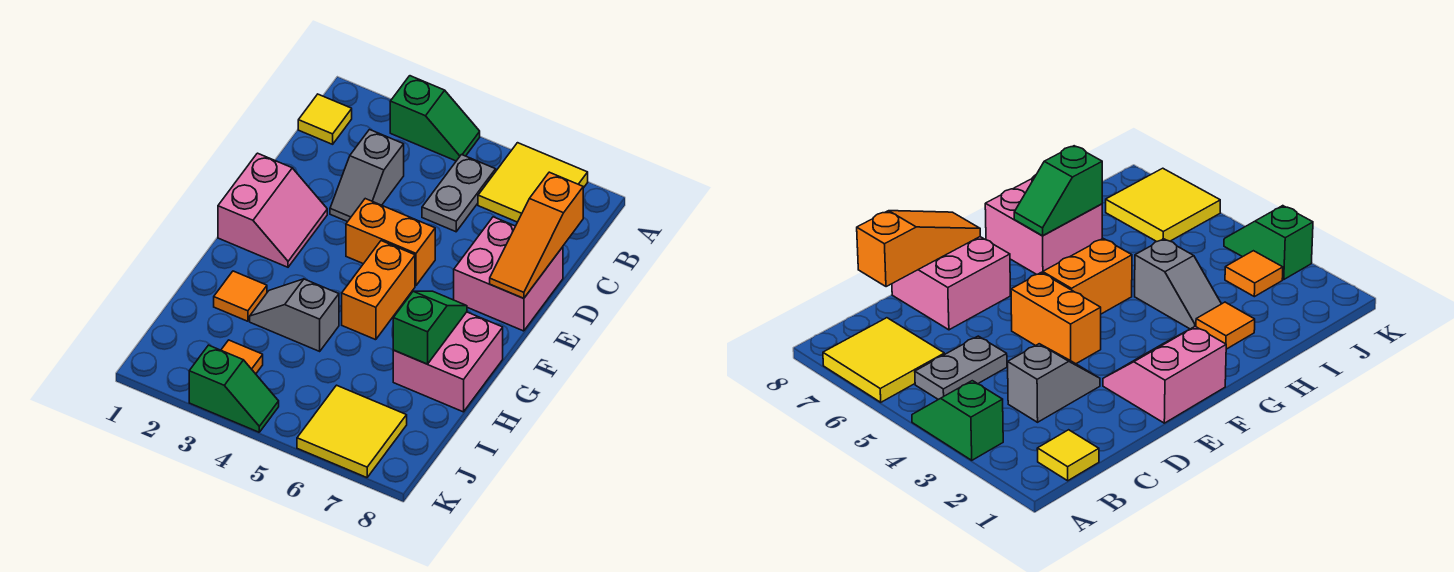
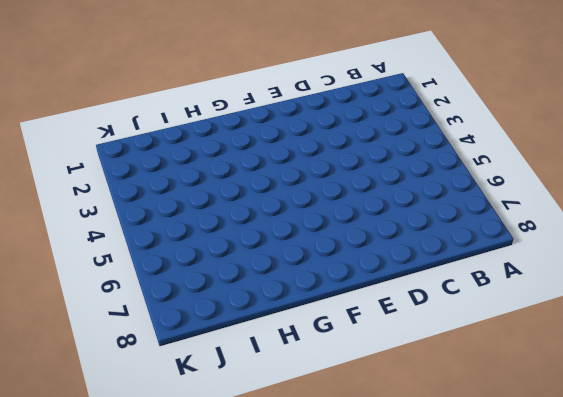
none -> green 1x2 slope [390,76,480,161]
none -> yellow 2x2 tile [478,143,588,222]
none -> yellow 1x1 tile [298,94,352,144]

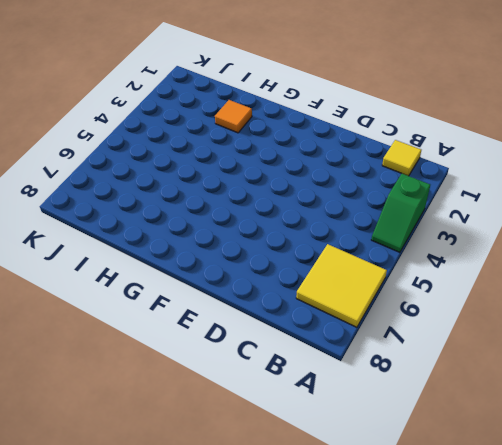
none -> grey 1x2 plate [422,155,496,232]
none -> grey 1x2 slope [330,130,404,222]
none -> pink 2x2 brick [454,217,563,331]

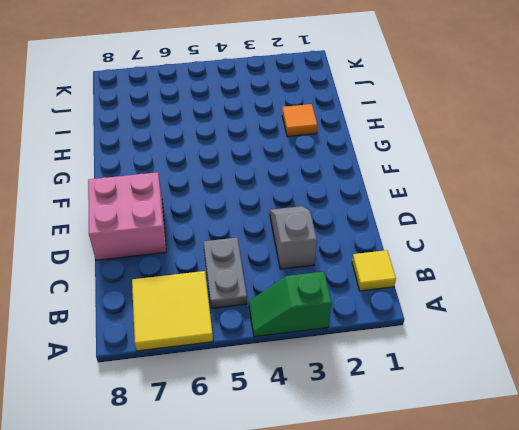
none -> pink 2x2 slope [218,153,327,267]
none -> orange 1x2 brick [346,199,435,286]
none -> orange 1x2 brick [342,241,415,340]

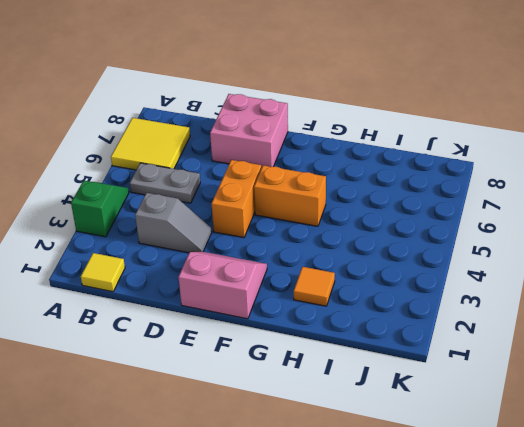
none -> pink 2x2 brick [393,312,503,412]
none -> grey 1x2 slope [250,279,339,351]
none -> orange 1x1 tile [221,340,263,374]

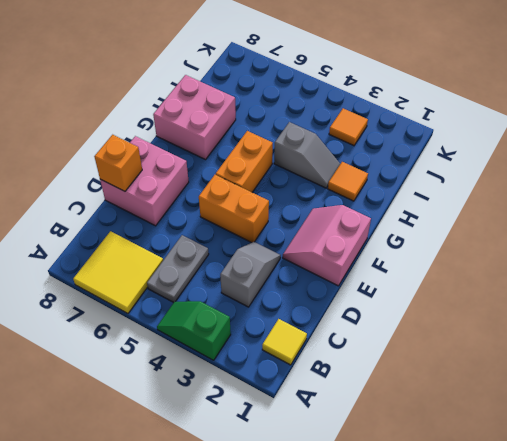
orange 1x1 brick [94,135,142,191] -> orange 1x3 slope [490,172,583,298]
none -> yellow 2x2 tile [297,385,407,478]
none -> green 1x2 slope [189,345,279,432]
none -> green 1x2 slope [393,291,467,364]

